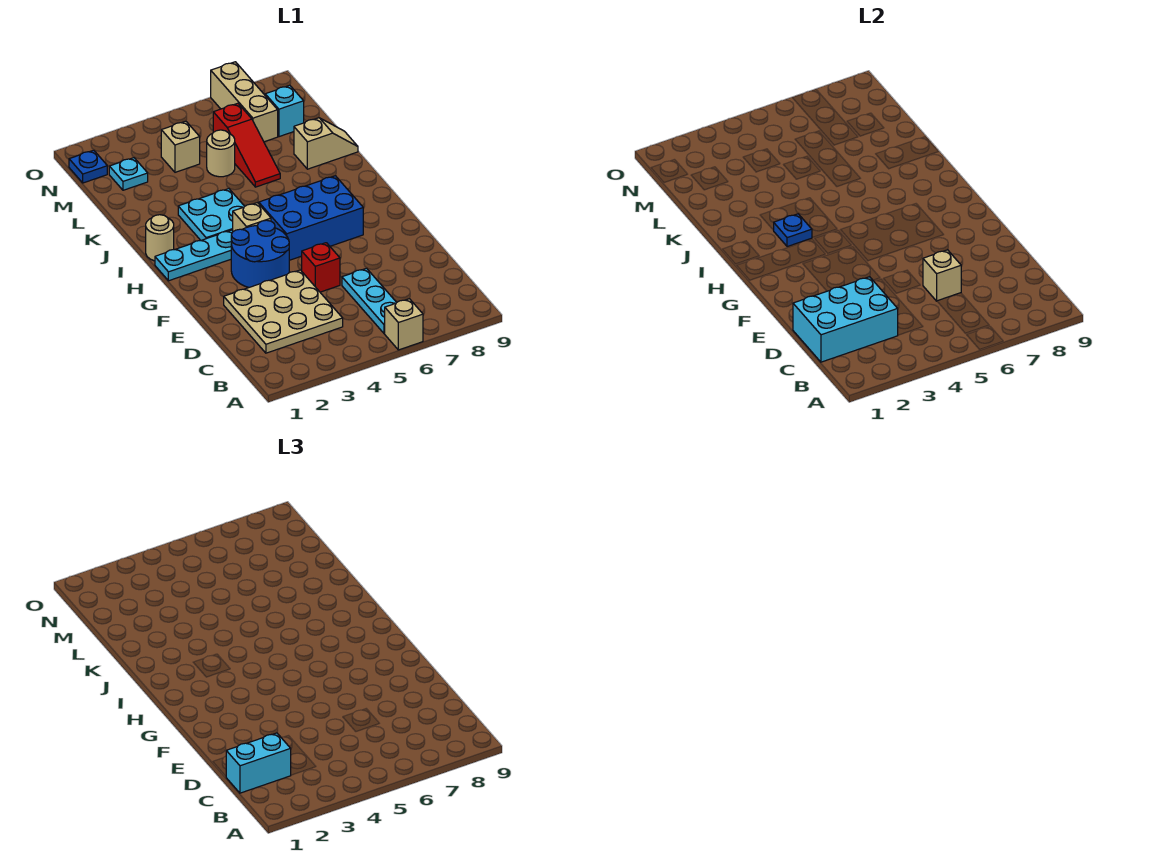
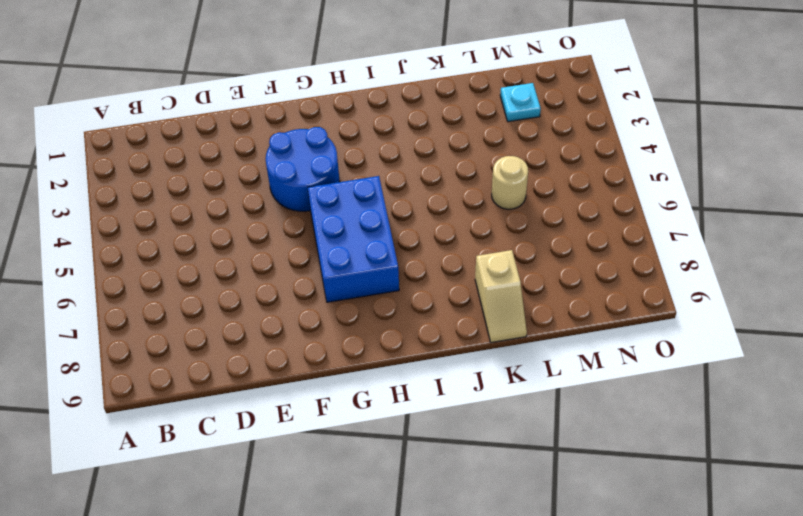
none -> tan 1x1 brick [385,299,423,350]
none -> cyan 1x3 plate [342,268,397,334]
none -> tan 3x3 plate [224,270,343,353]

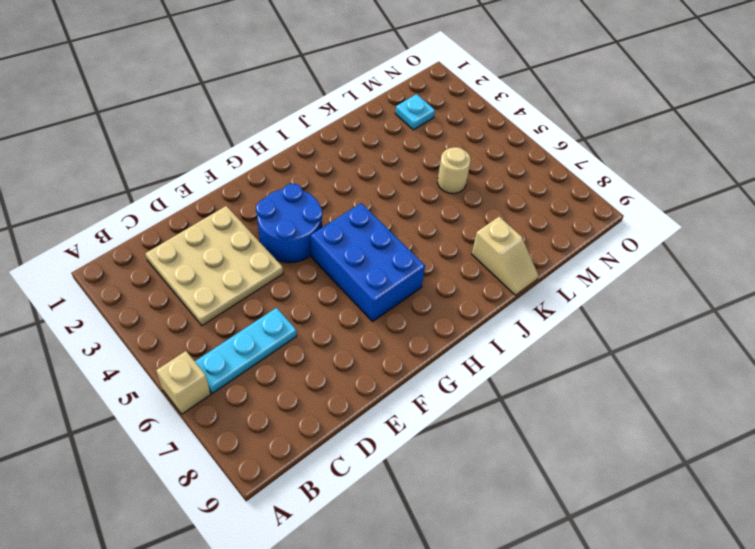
none -> red 1x1 brick [301,243,340,292]
none -> cyan 1x3 plate [155,230,233,281]
none -> tan 1x1 brick [233,203,271,232]

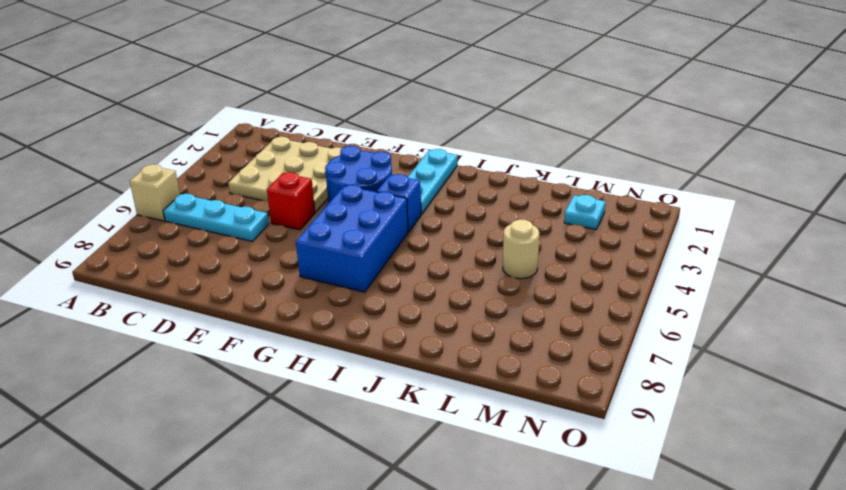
blue 1x1 brick [377,174,421,232] -> tan 1x1 brick [233,203,271,232]
none -> tan 1x1 round brick [146,215,174,261]
none -> cyan 2x2 plate [178,189,245,240]
none -> red 1x3 slope [213,103,280,187]

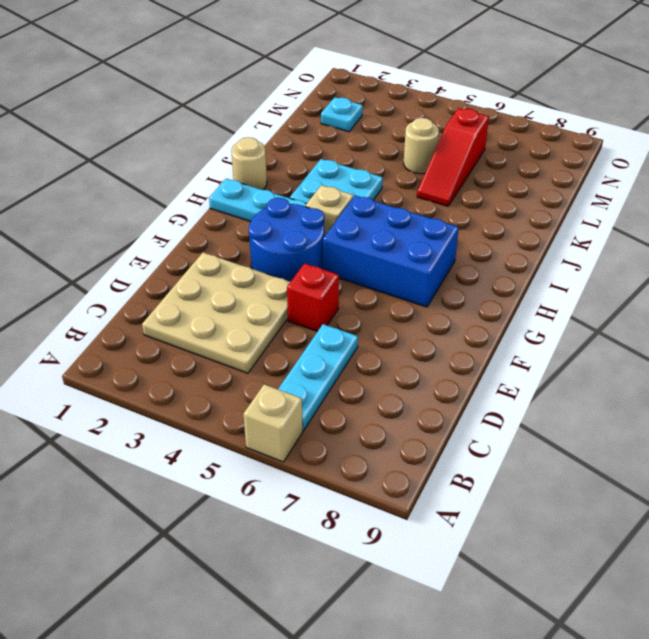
none -> tan 1x2 slope [294,118,358,169]
none -> tan 1x1 brick [161,121,200,172]
none -> tan 1x3 brick [211,62,278,142]

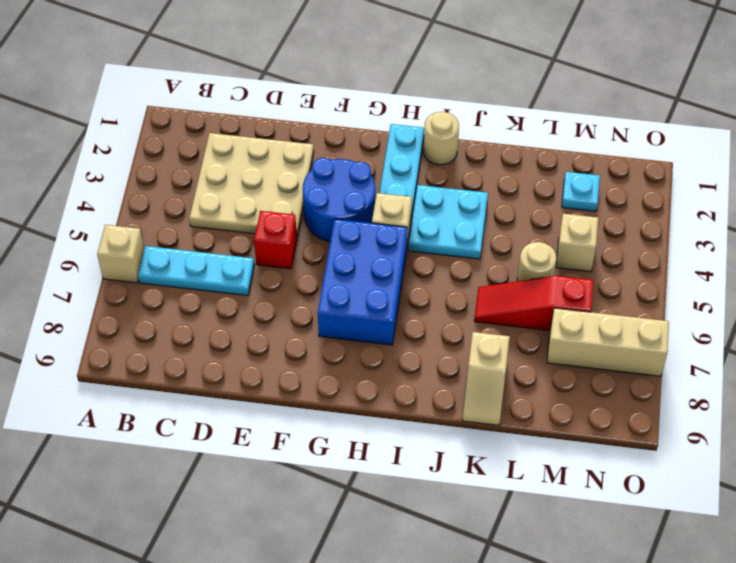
none -> cyan 1x1 brick [265,85,304,137]
none -> blue 1x1 plate [69,150,107,183]
none -> cyan 2x3 brick [793,277,898,362]

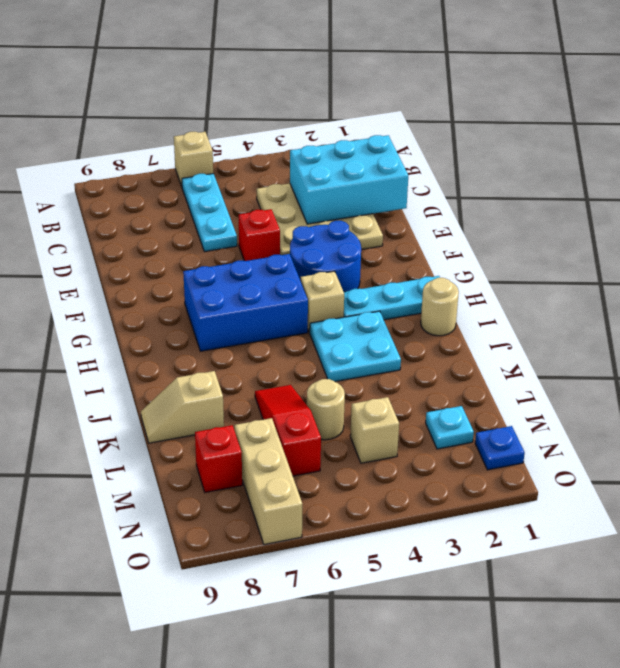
red 1x1 brick [195,425,242,492] -> cyan 1x1 brick [265,85,304,137]
none -> tan 1x1 brick [923,250,961,301]
none -> blue 1x1 plate [773,214,812,247]
none -> cyan 1x2 brick [226,733,291,793]

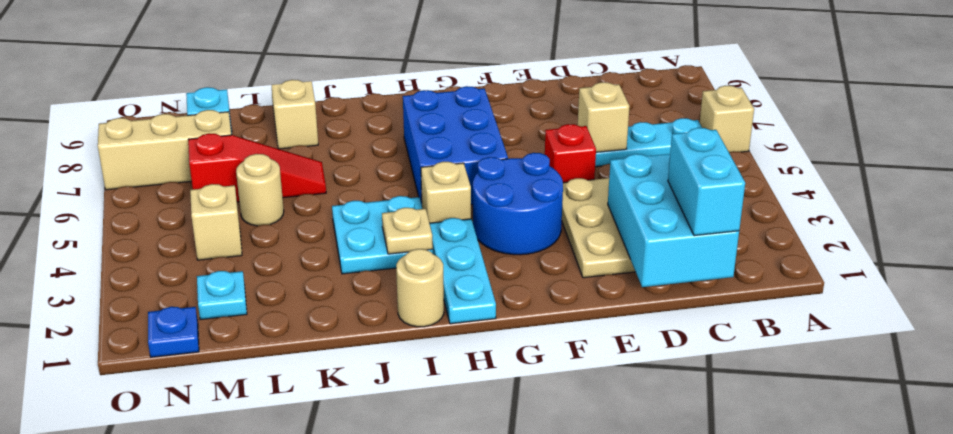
tan 1x1 plate [382,208,433,254] -> blue 1x1 plate [773,214,812,247]

